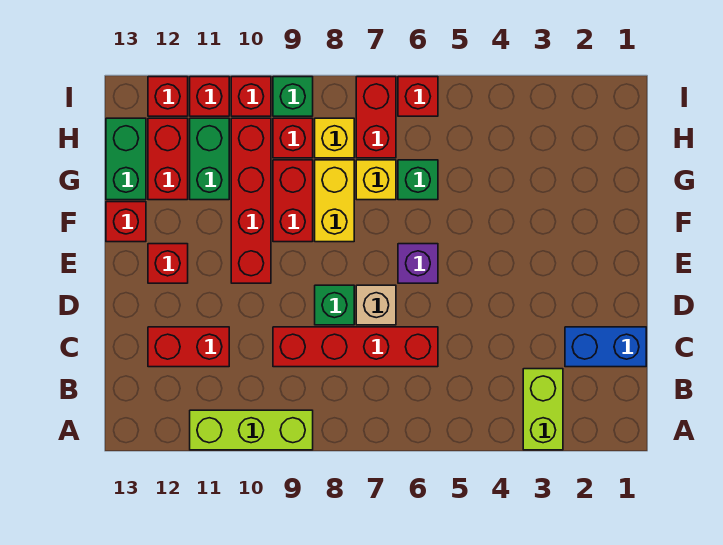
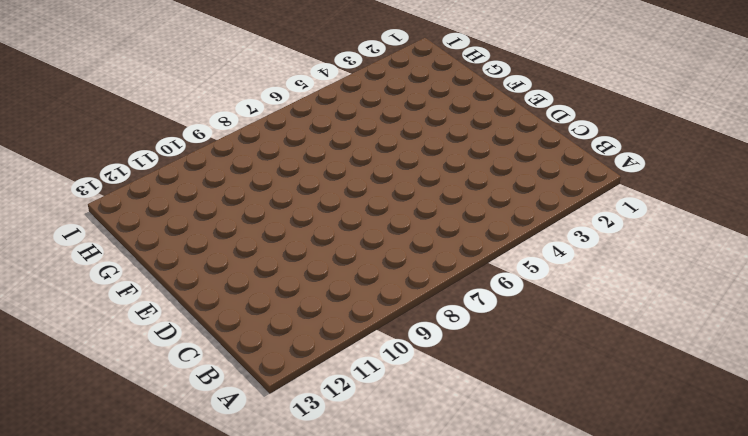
none -> lime 1x2 brick [523,369,563,450]
none -> lime 1x3 brick [190,410,313,450]
none -> blue 1x2 brick [565,327,646,367]

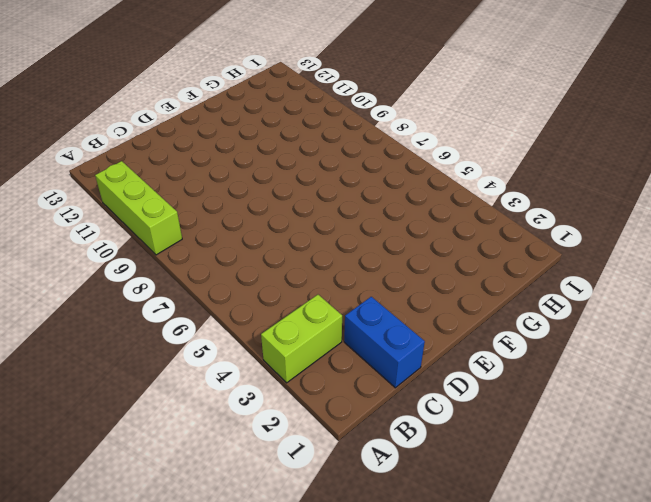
none -> red 1x4 brick [273,327,438,367]
none -> red 1x2 brick [148,327,229,367]
none -> tan 1x1 brick [356,285,396,325]

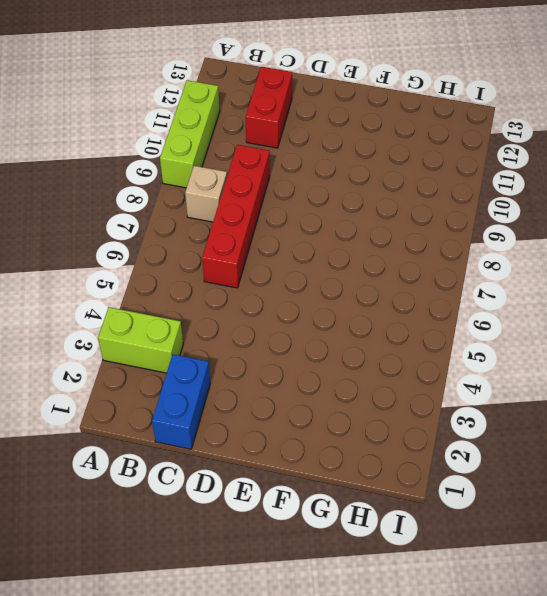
tan 1x1 brick [185,166,227,222] -> tan 1x1 brick moved to [356,285,396,325]
none -> green 1x1 brick [315,285,354,325]
none -> purple 1x1 brick [398,244,438,283]
none -> red 1x4 brick [231,118,271,283]

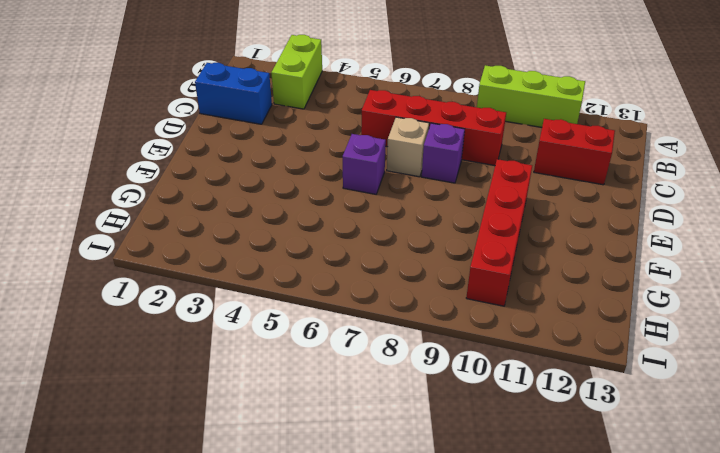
purple 1x1 brick [422,123,465,183] -> green 1x1 brick [315,285,354,325]
none -> red 1x1 brick [148,244,188,283]
none -> yellow 1x2 brick [315,160,354,242]
none -> red 1x2 brick [273,160,313,242]

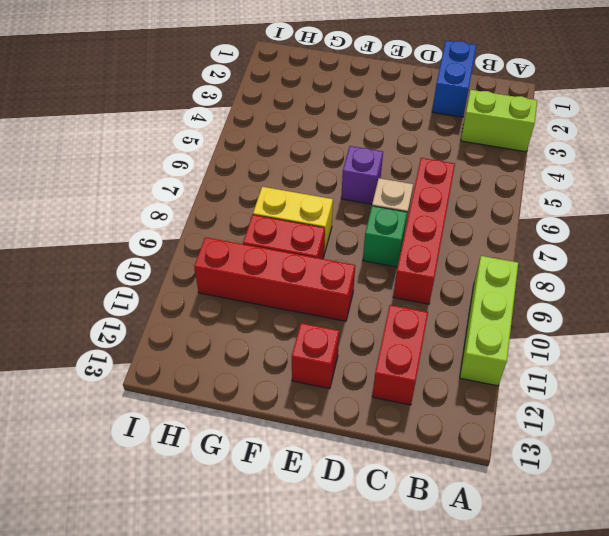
none -> red 1x1 brick [106,202,146,242]
none -> green 1x1 brick [398,160,438,200]
none -> yellow 1x1 brick [356,160,396,200]

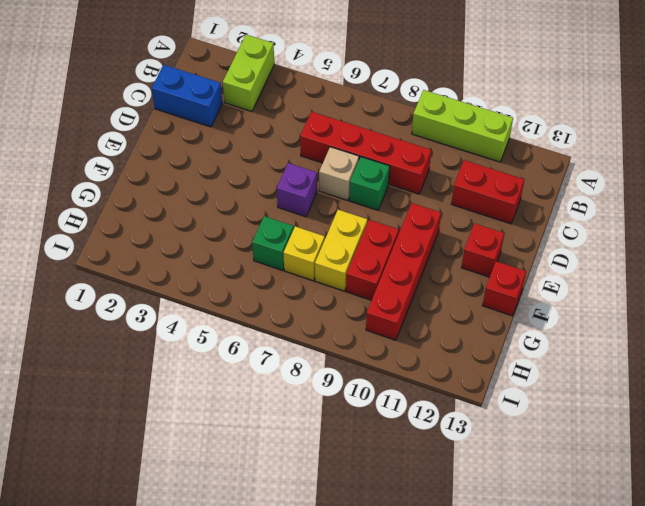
none -> green 1x2 brick [190,118,229,200]
none -> red 1x2 brick [148,118,188,200]
none -> green 1x2 brick [106,118,146,200]

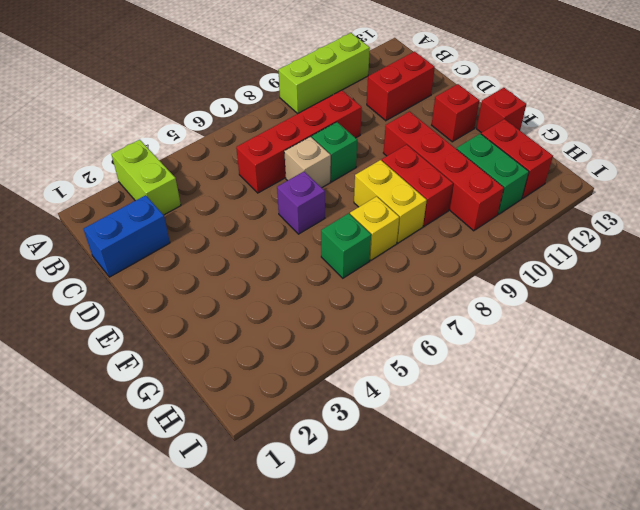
none -> green 1x2 brick [106,118,146,200]
none -> red 1x2 brick [356,77,396,158]
none -> yellow 1x1 brick [315,118,354,158]

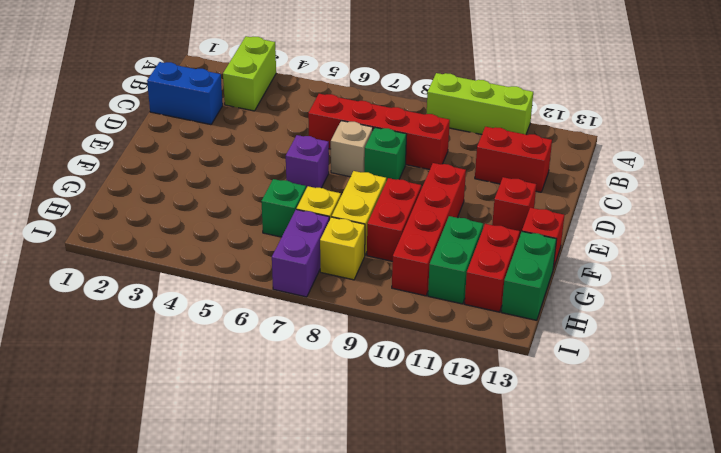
purple 1x2 brick [272,210,329,297] -> red 1x2 brick [356,77,396,158]
none -> red 1x1 brick [273,118,313,158]
none -> red 1x1 brick [398,77,438,116]
none -> green 1x1 brick [273,77,313,116]

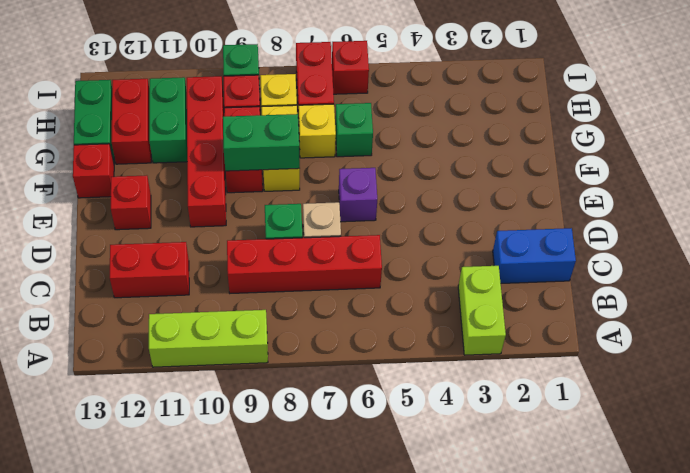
green 1x2 brick [223,114,300,171] -> none
none -> red 1x1 brick [231,77,271,116]
none -> red 1x1 brick [190,77,229,116]
none -> red 1x1 brick [148,77,188,116]

